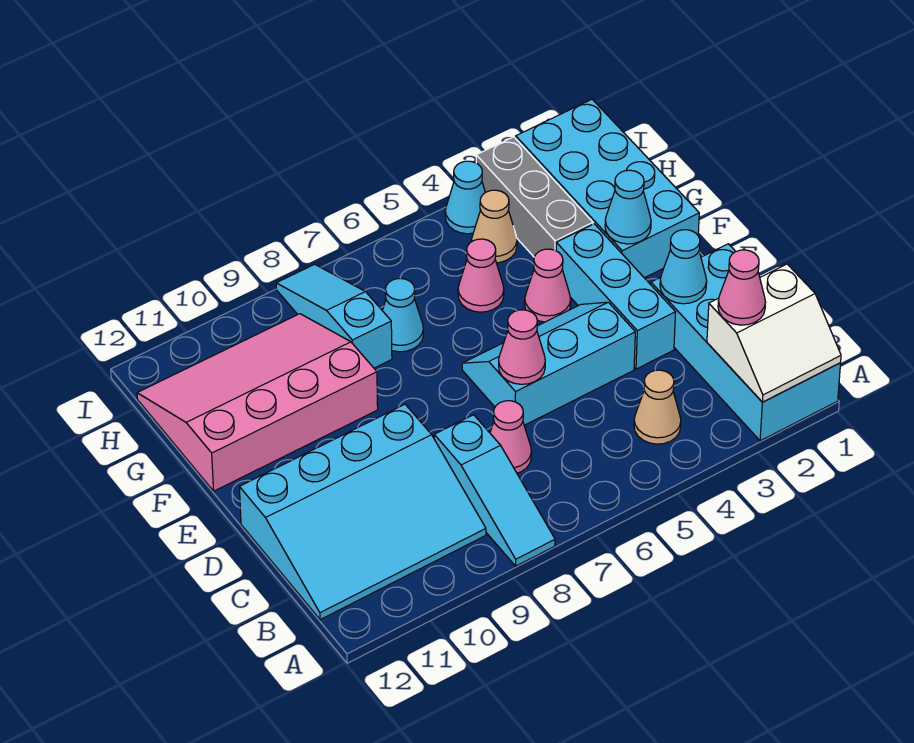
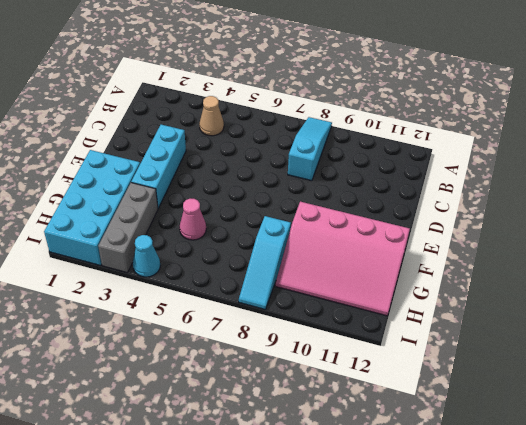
none -> cyan 2x4 brick [651,244,841,441]
none -> cyan 3x4 slope [239,404,486,620]
none -> pink 1x1 cone [490,401,532,473]

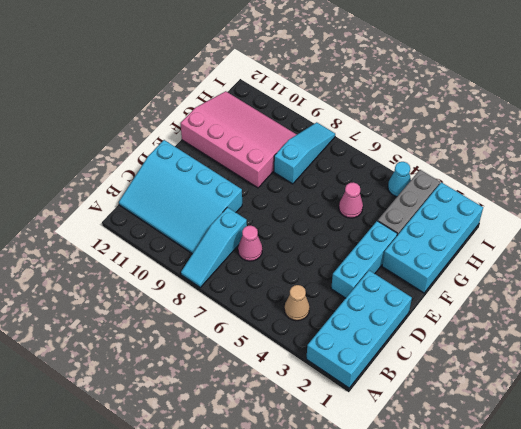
none -> cyan 2x3 slope [462,302,635,425]
none -> pink 1x1 cone [525,249,571,322]
none -> cyan 1x1 cone [383,279,424,352]

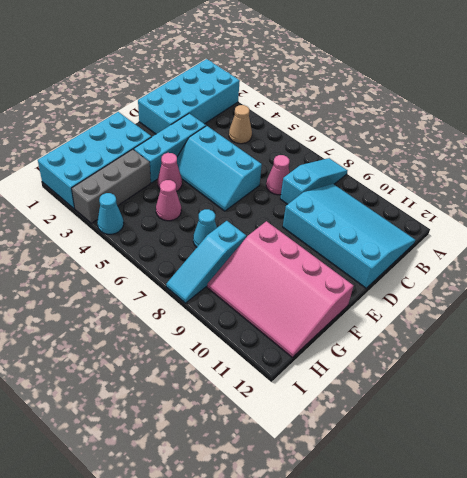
none -> tan 1x1 cone [472,190,517,263]
none -> white 2x2 slope [707,264,841,402]
none -> cyan 1x1 cone [660,230,707,304]

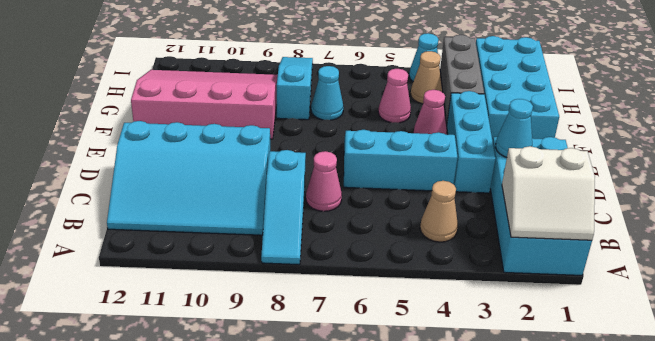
none -> pink 1x1 cone [499,310,545,384]
none -> cyan 1x1 cone [605,170,651,244]
none -> pink 1x1 cone [718,250,765,325]

